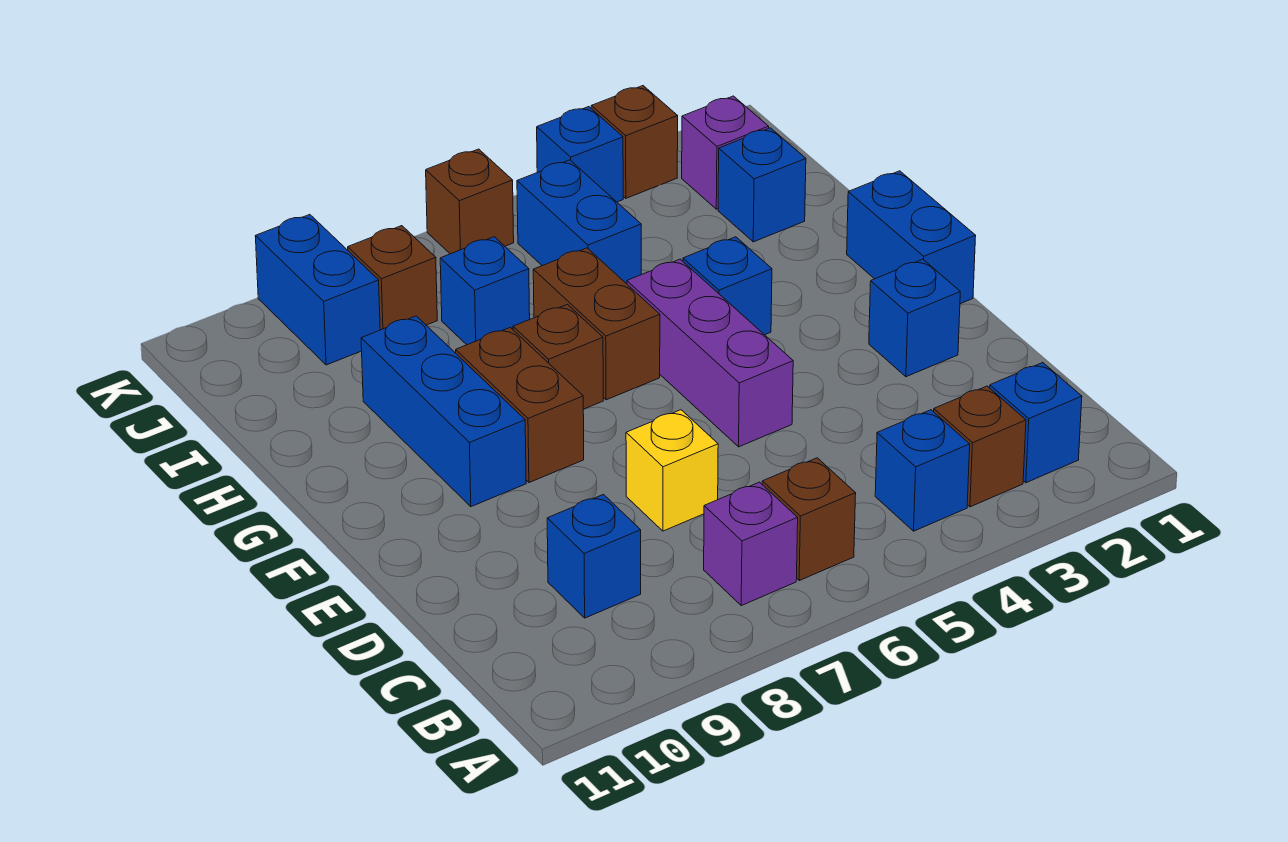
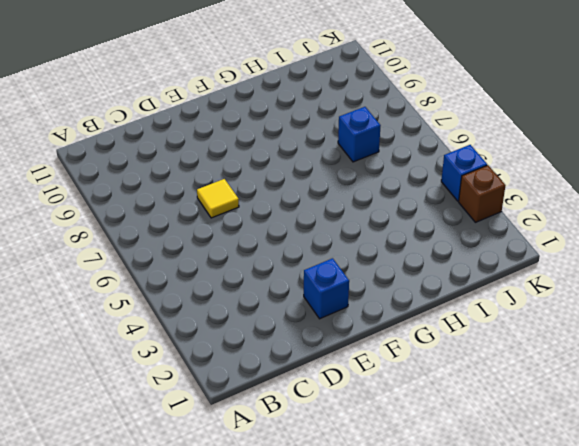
yellow 1x1 tile [197,179,239,218] -> yellow 1x1 brick [626,410,718,531]
none -> blue 1x1 brick [990,363,1082,483]
none -> brown 1x1 brick [934,386,1026,507]
none -> blue 1x1 brick [875,410,970,531]

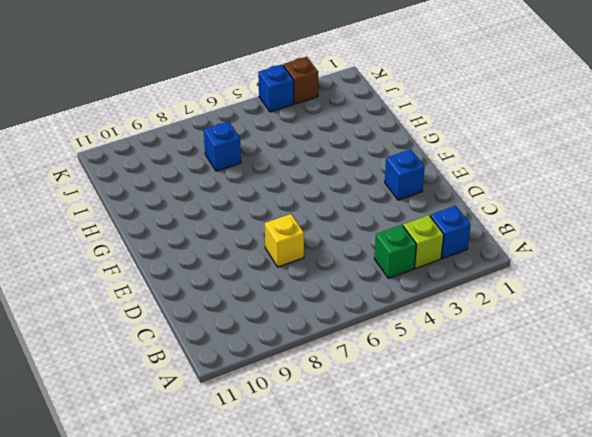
lime 1x1 brick [403,215,444,268] -> brown 1x1 brick [934,386,1026,507]
green 1x1 brick [374,225,416,278] -> blue 1x1 brick [875,410,970,531]
none -> brown 1x1 brick [762,458,856,580]
none -> purple 1x1 brick [704,482,798,606]
none -> blue 1x1 brick [547,494,641,618]

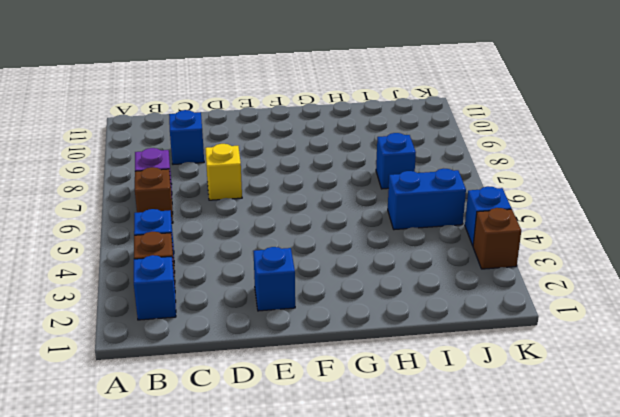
none -> purple 1x3 brick [627,259,793,447]
none -> blue 1x2 brick [847,171,976,304]
none -> brown 1x2 brick [456,327,584,482]

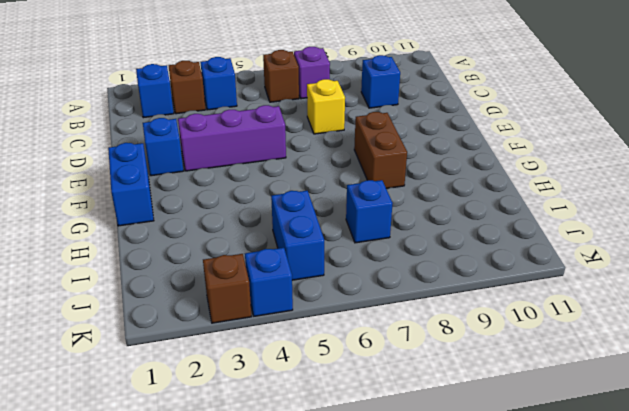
purple 1x3 brick [178,105,286,171] -> purple 1x3 brick turned to [627,259,793,447]
none -> blue 1x3 brick [361,316,526,507]
none -> blue 1x1 brick [683,237,772,335]
none -> brown 1x2 brick [533,248,660,400]

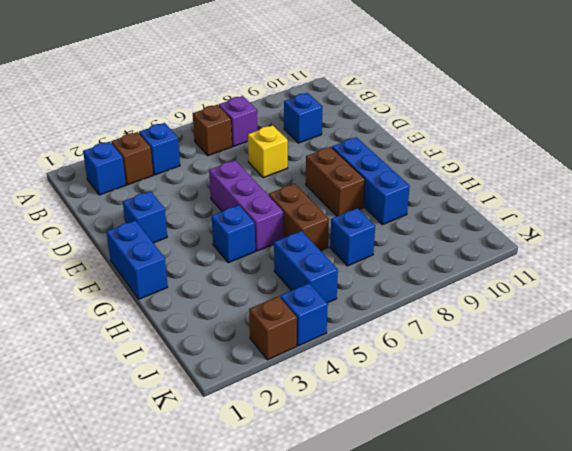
none -> brown 1x1 brick [513,305,603,409]
none -> blue 1x1 brick [718,128,806,242]
none -> purple 1x1 brick [682,96,769,209]

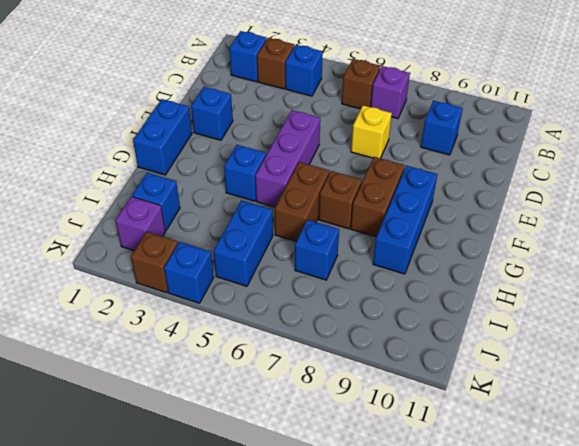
none -> brown 1x1 brick [348,226,437,330]
none -> blue 1x2 brick [255,215,380,365]
none -> brown 1x1 brick [426,149,514,254]

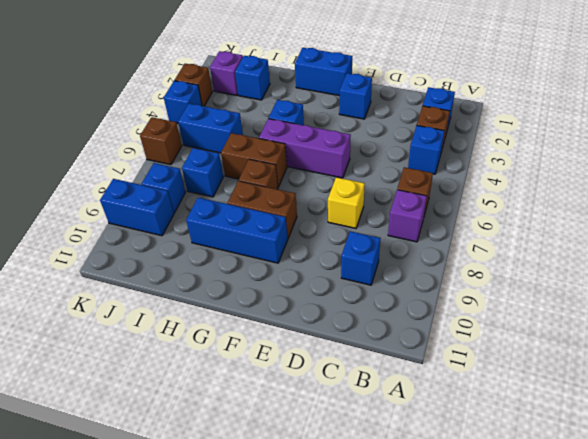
blue 1x1 brick [142,163,185,213] -> brown 1x1 brick [348,226,437,330]

